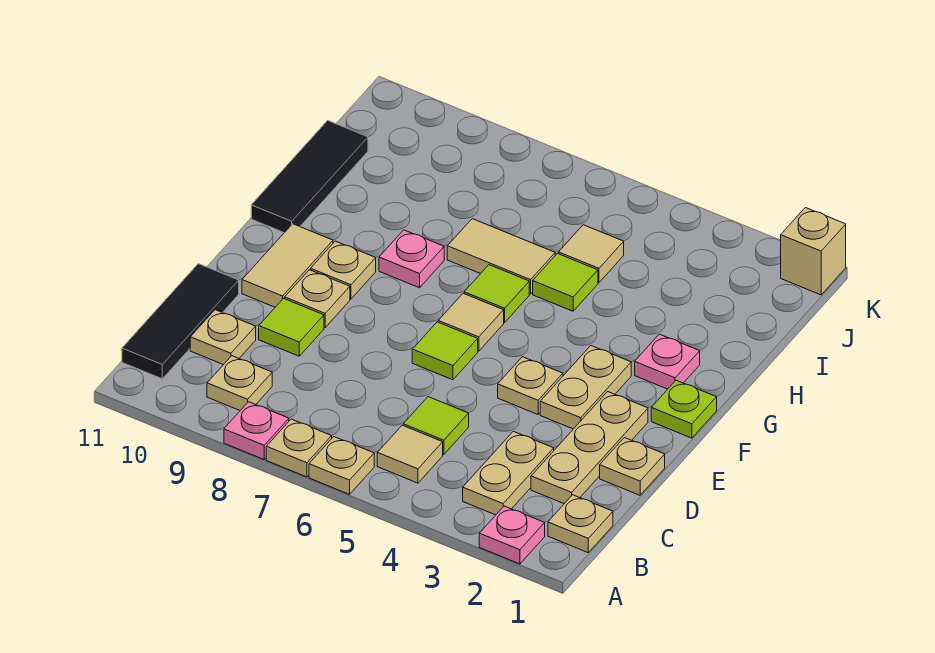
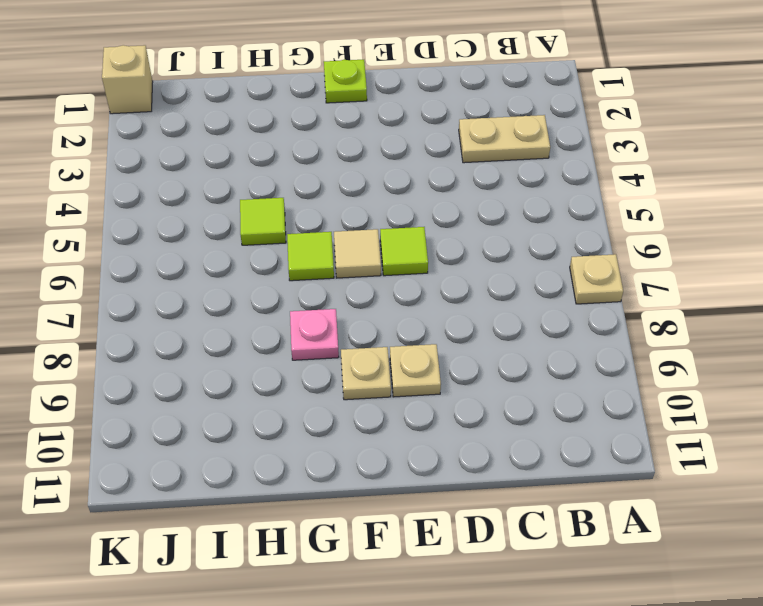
none -> pink 1x1 plate [479,506,545,564]
none -> tan 1x1 plate [309,437,374,494]
none -> pink 1x1 plate [224,402,289,459]
none -> tan 1x1 plate [548,495,613,552]

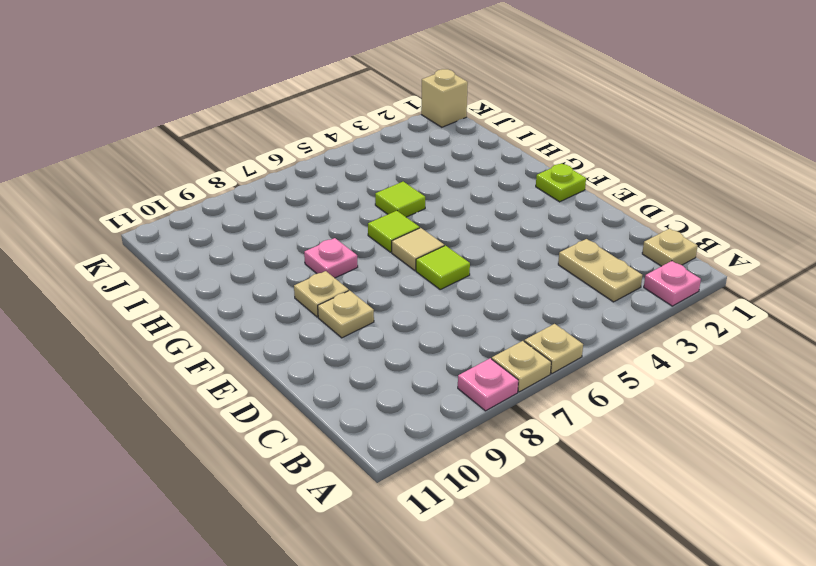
none -> tan 1x1 tile [377,425,443,483]
none -> tan 1x1 plate [207,356,272,410]
none -> black 1x3 tile [122,264,239,379]
none -> tan 1x3 plate [531,392,648,504]

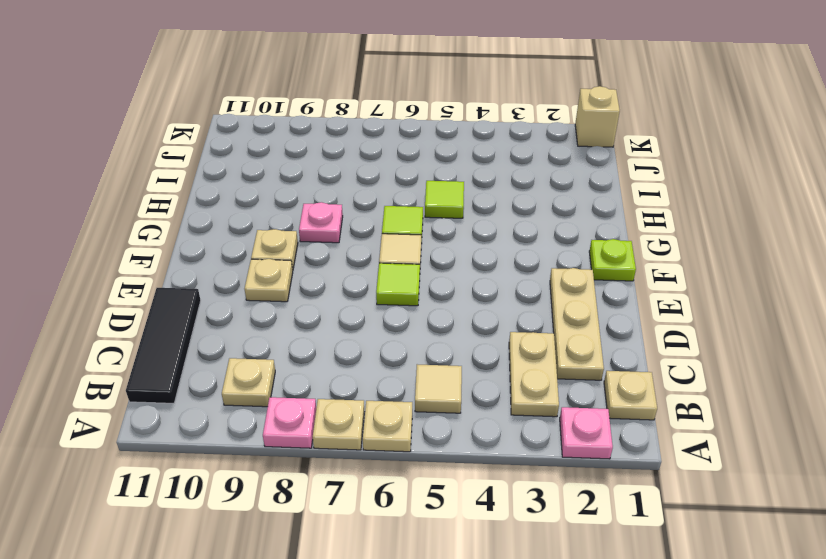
none -> lime 1x1 tile [403,397,469,454]
none -> tan 1x1 plate [190,310,256,365]
none -> tan 1x1 plate [600,438,665,495]
none -> lime 1x1 tile [259,298,324,356]

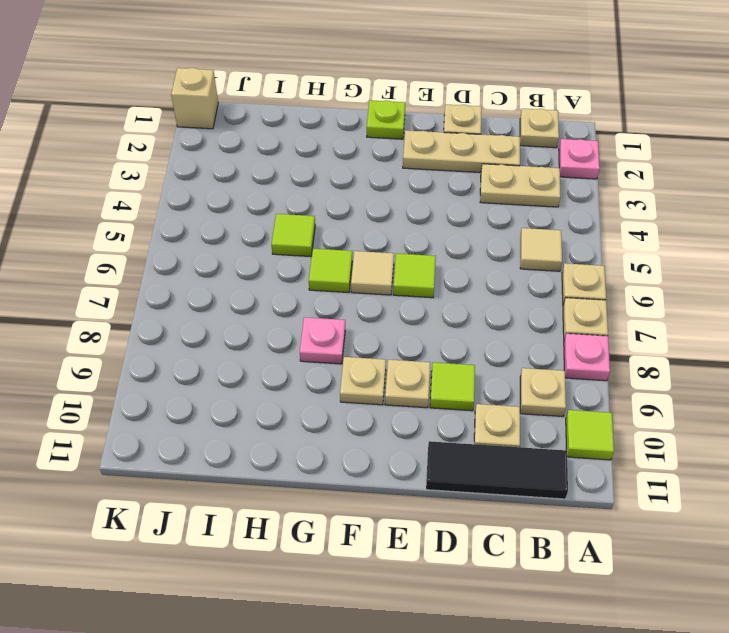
lime 1x1 tile [566,410,614,460] -> lime 1x1 tile moved to [403,397,469,454]
none -> tan 1x2 plate [540,346,631,429]
none -> tan 1x1 plate [498,357,563,414]
none -> tan 1x2 tile [242,224,333,307]
none -> pink 1x1 plate [635,334,700,389]

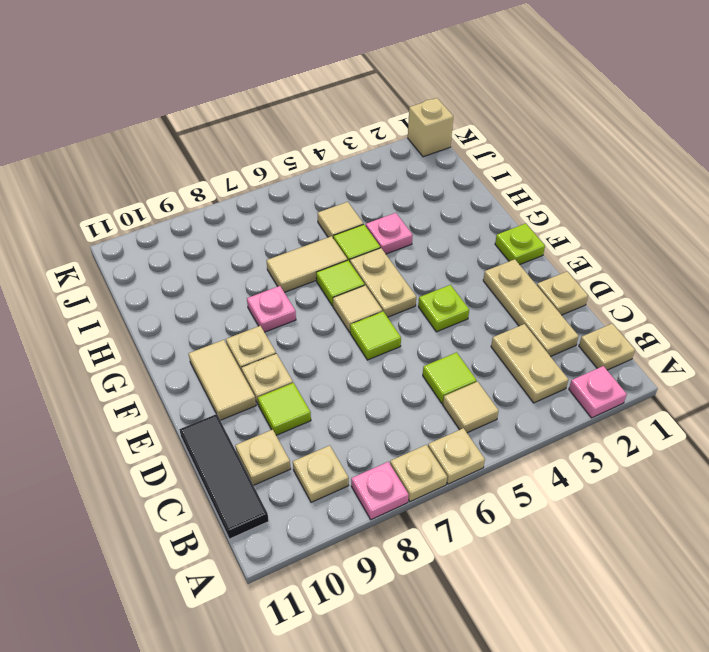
lime 1x1 plate [418,285,469,332] -> tan 1x1 plate [498,357,563,414]
tan 1x2 plate [350,248,416,317] -> tan 1x2 plate moved to [540,346,631,429]
pink 1x1 plate [366,213,413,254] -> pink 1x1 plate moved to [635,334,700,389]
none -> black 1x3 tile [251,120,368,233]

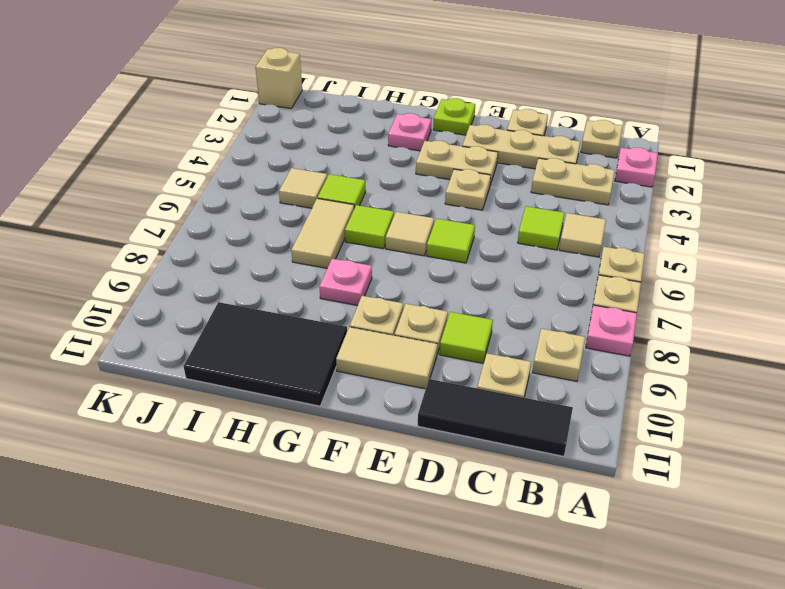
black 2x3 tile [184,302,347,406] -> black 1x3 tile [251,120,368,233]

